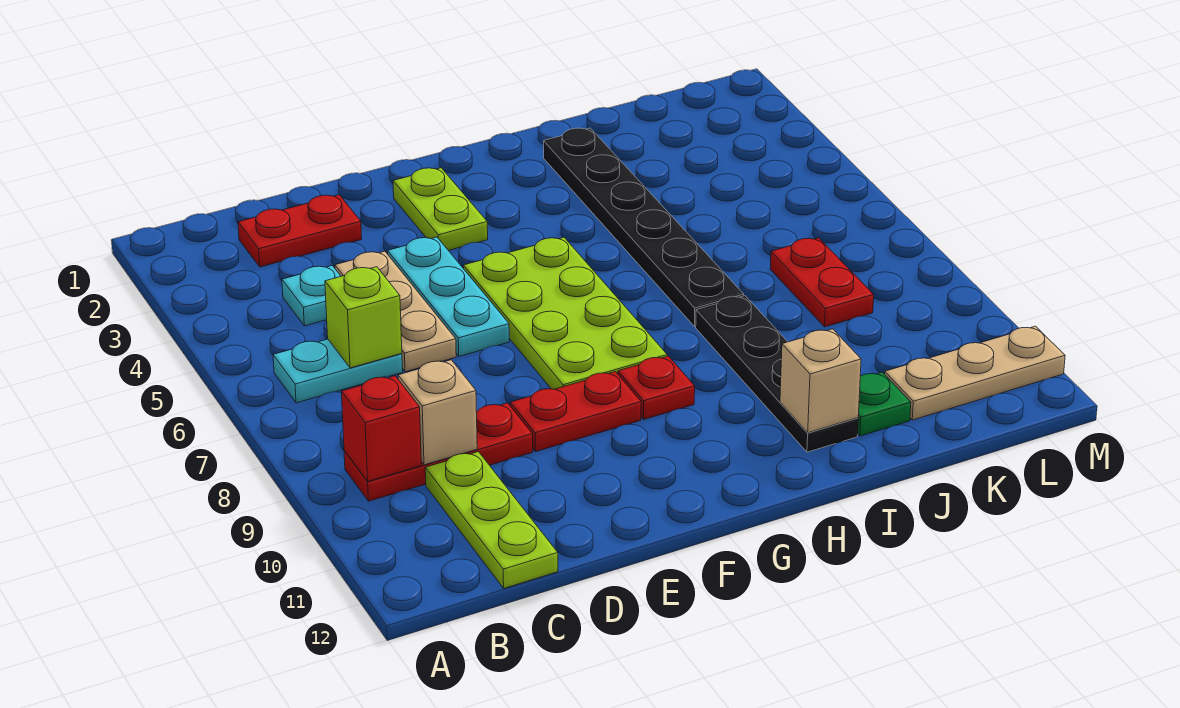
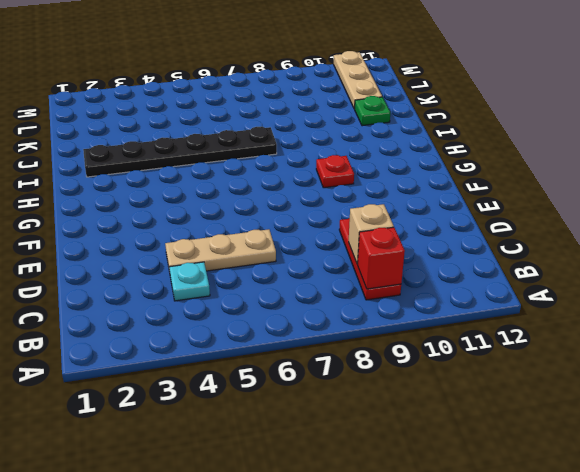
none -> cyan 1x2 plate [273,339,403,403]
none -> red 1x2 plate [238,195,362,267]
none -> lime 1x3 plate [425,452,558,588]

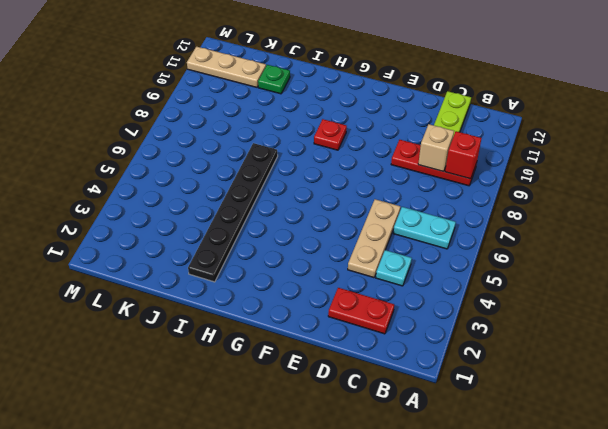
none -> cyan 1x3 plate [388,237,509,356]
none -> red 1x2 plate [510,372,641,452]
none -> lime 1x2 plate [393,168,488,251]

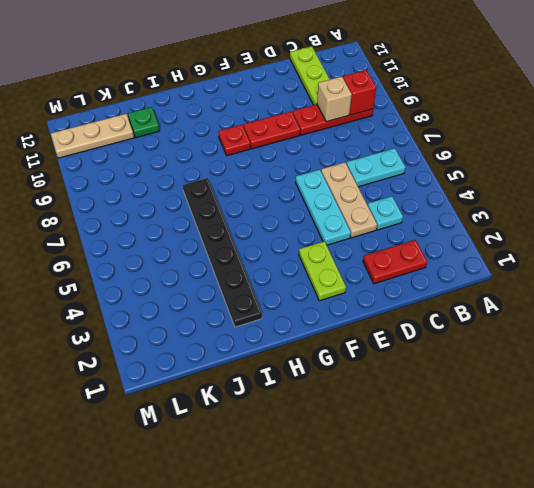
none -> lime 2x4 plate [463,237,667,389]
none -> black 1x4 plate [696,296,858,452]
none -> red 1x2 plate [770,238,874,327]

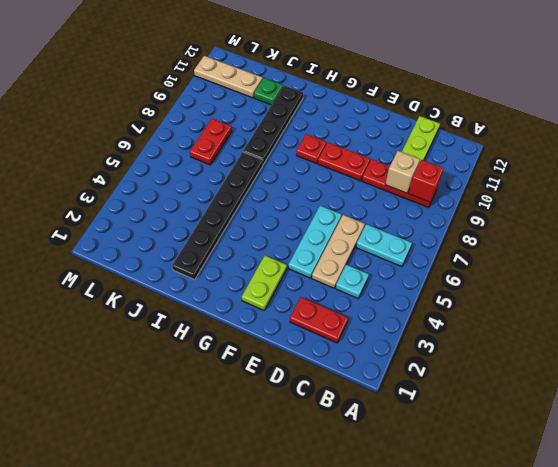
none -> lime 2x4 plate [463,237,667,389]
none -> lime 1x1 brick [325,267,402,368]
none -> tan 1x1 brick [780,329,861,433]

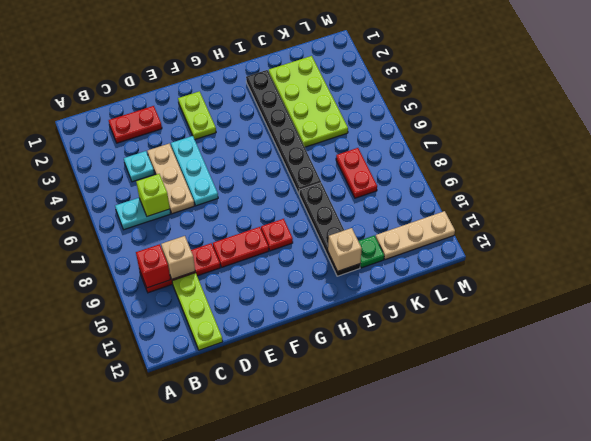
lime 2x4 plate [269,56,348,147] -> lime 2x4 plate moved to [463,237,667,389]

